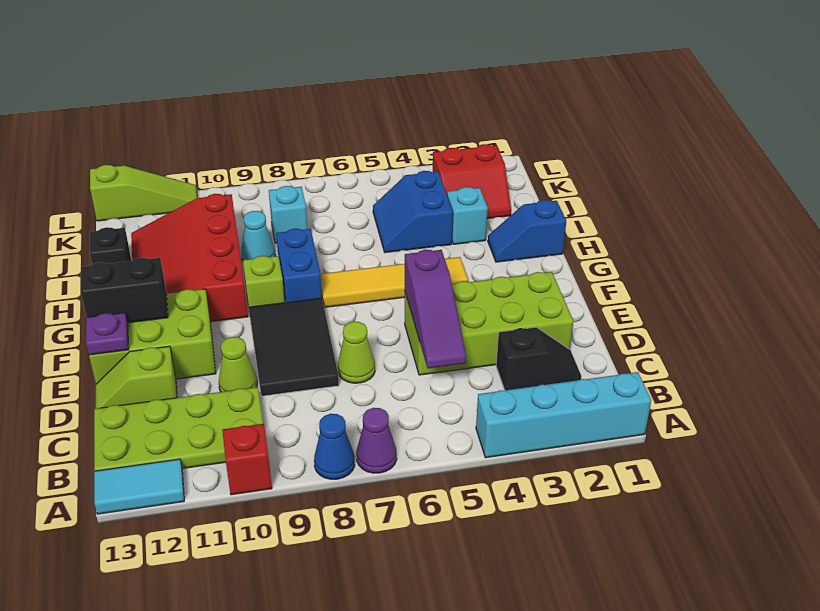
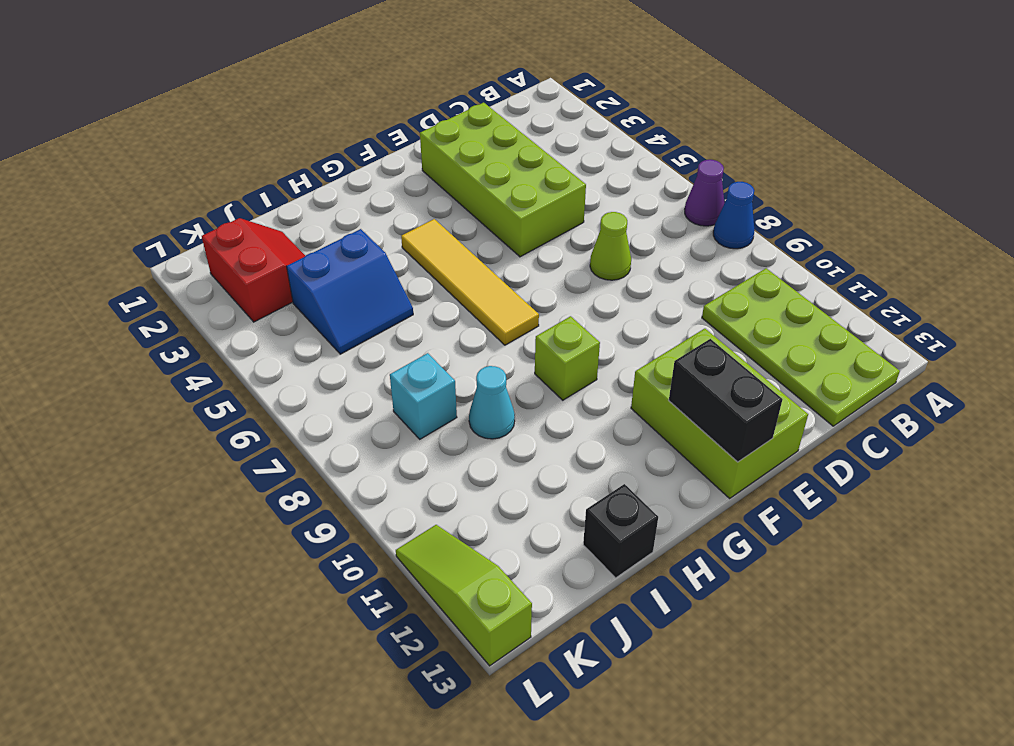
none -> cyan 1x4 brick [476,372,651,458]
none -> red 1x1 brick [222,424,272,495]
none -> cyan 1x2 tile [94,459,184,514]

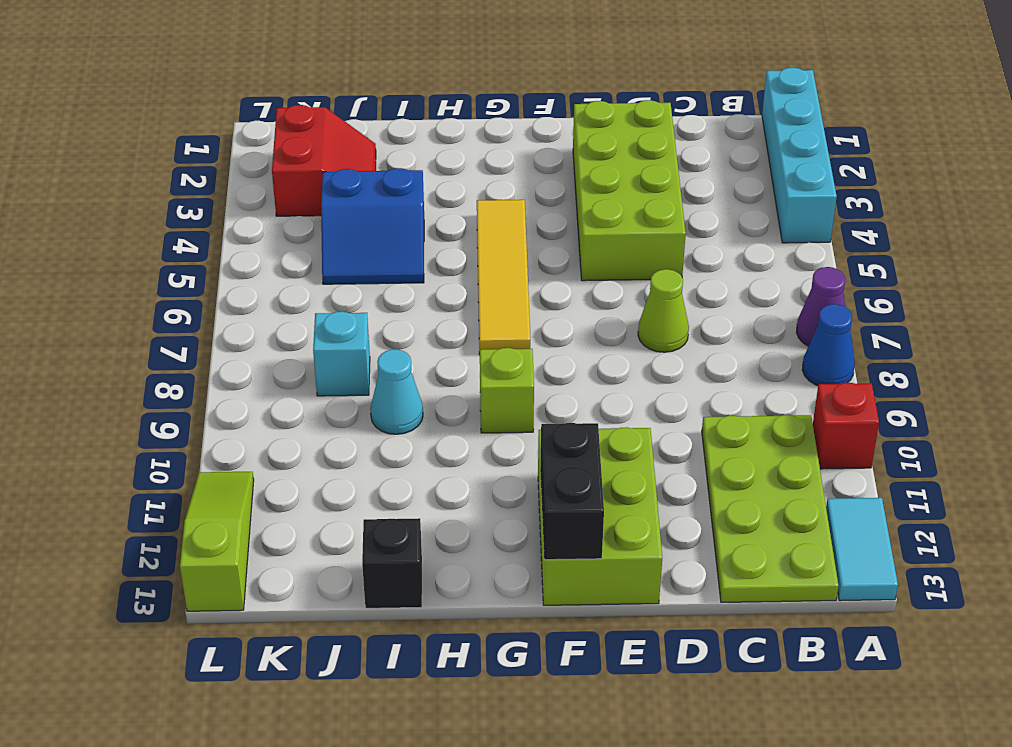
none -> black 1x2 slope [496,327,581,390]
none -> black 2x3 tile [249,298,339,396]
none -> lime 1x1 cone [219,337,257,392]

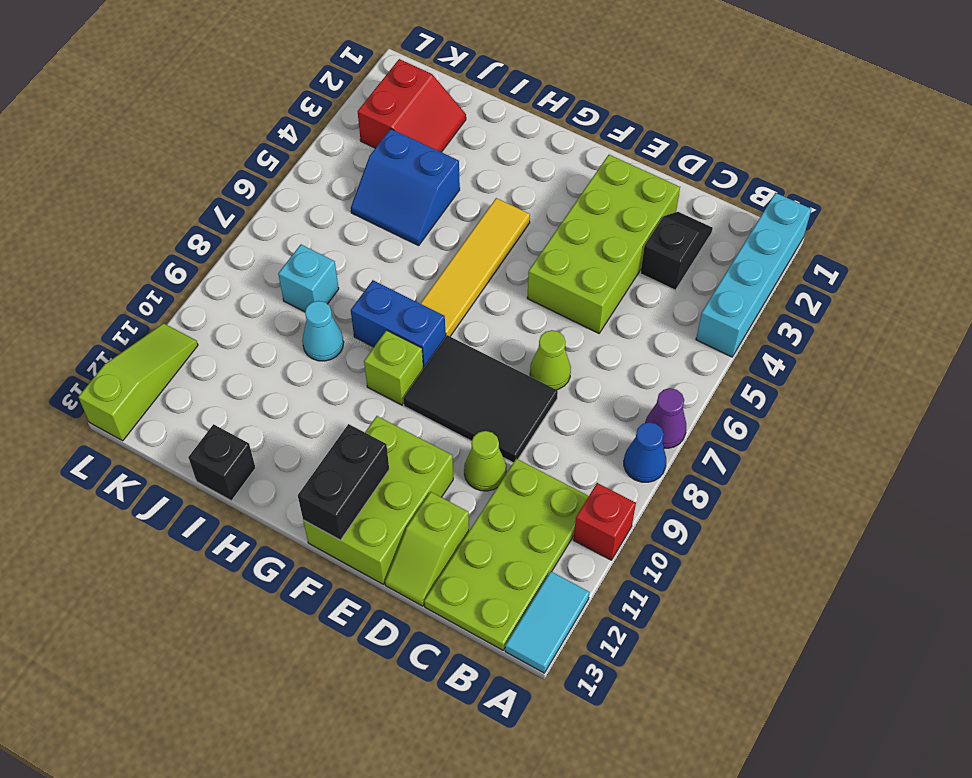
none -> red 3x4 slope [131,194,248,322]
none -> blue 1x2 slope [488,200,566,262]
none -> cyan 1x1 brick [447,187,488,244]

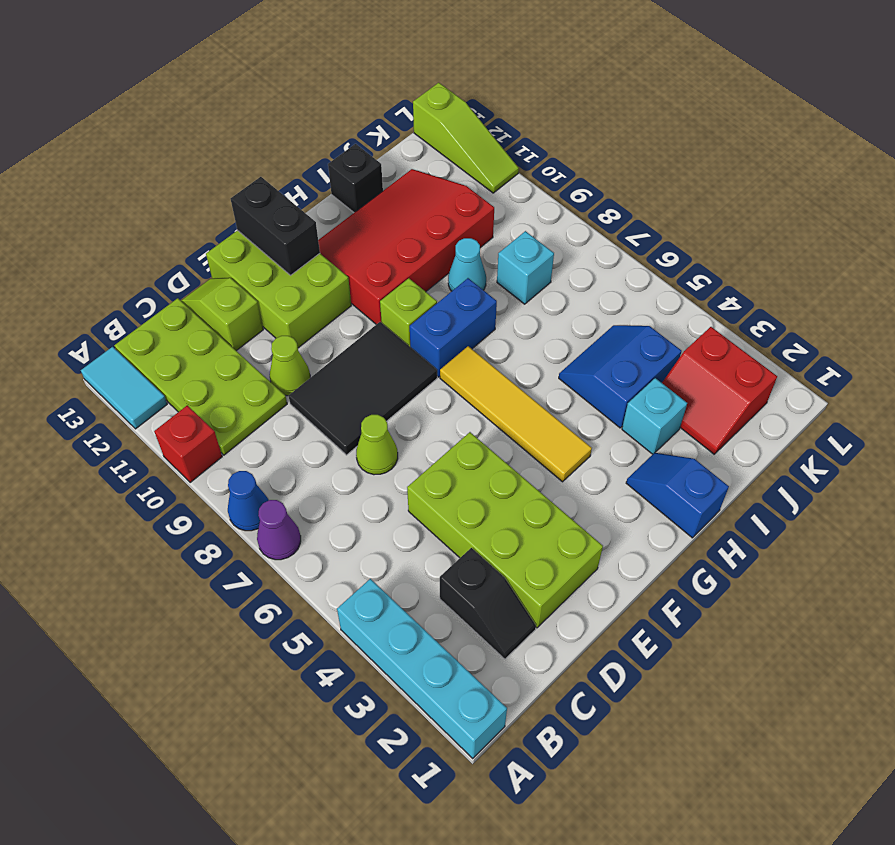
none -> purple 1x3 slope [404,250,466,368]
none -> purple 1x1 plate [86,313,129,355]

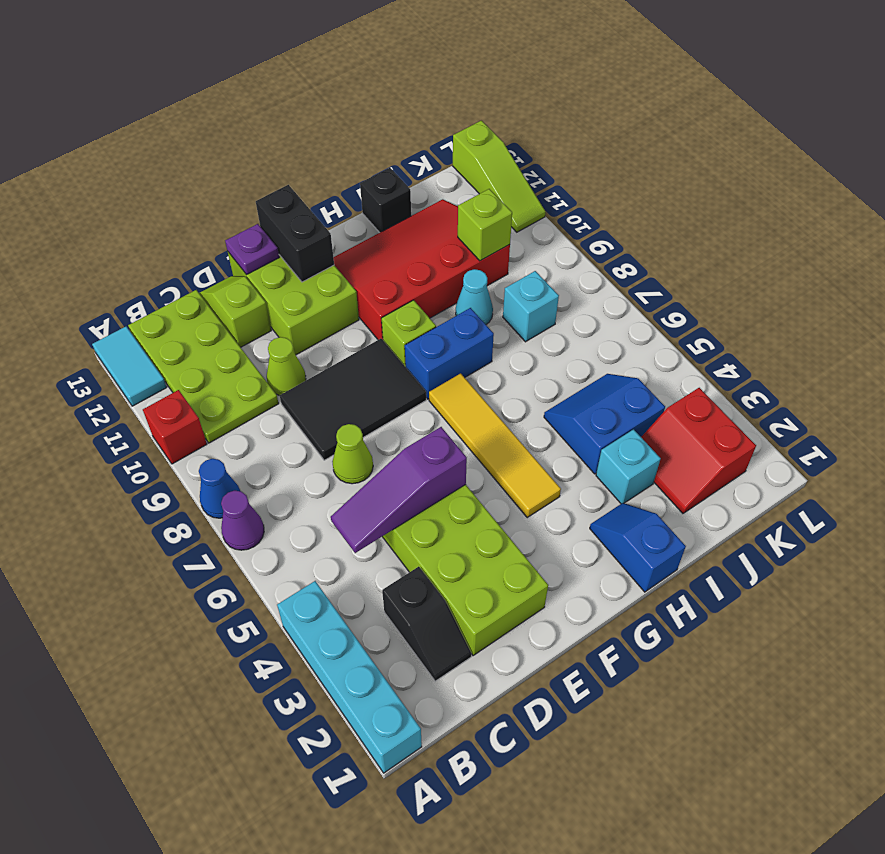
lime 1x1 brick [458,189,512,261] -> none

